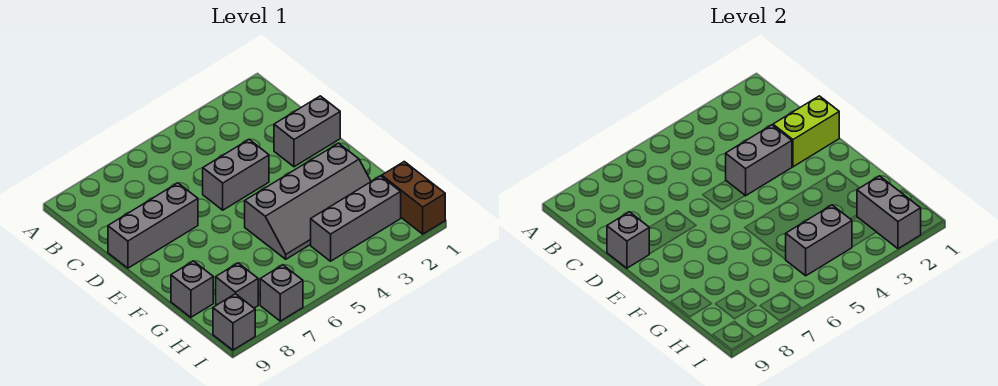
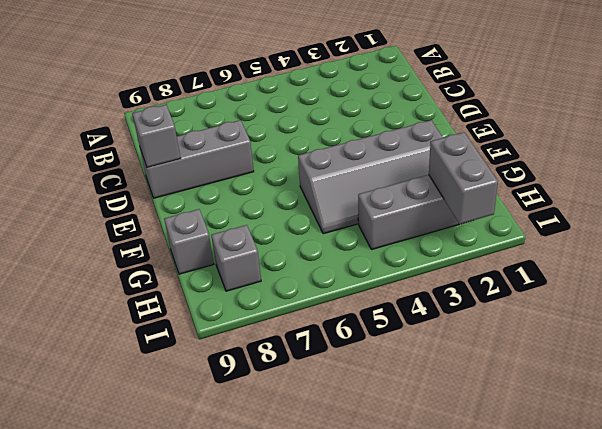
none -> grey 1x2 brick [274,96,340,167]
none -> grey 1x2 brick [203,140,269,210]
none -> brown 1x2 brick [382,162,445,234]

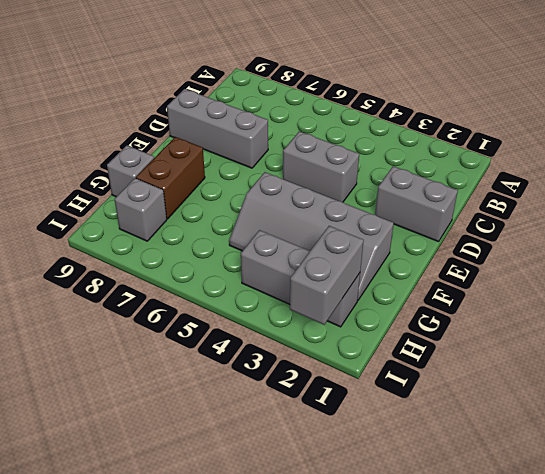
brown 1x2 brick [136,137,205,219] -> brown 1x2 brick moved to [382,162,445,234]
none -> grey 1x1 brick [260,265,303,321]
none -> grey 1x1 brick [213,294,255,350]
none -> lime 1x2 brick [773,96,839,167]

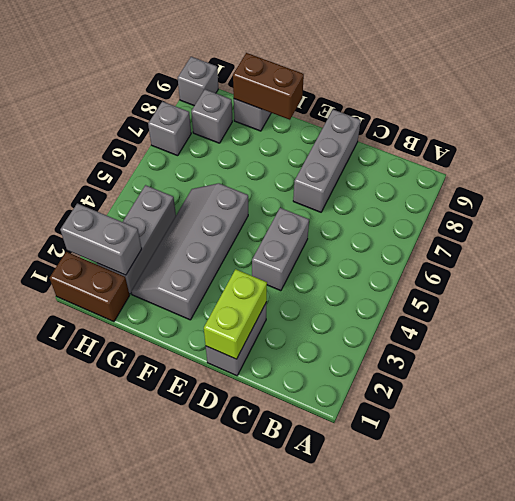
brown 1x2 brick [233,53,304,120] -> none
none -> grey 1x2 brick [726,125,792,196]
none -> grey 1x1 brick [607,212,649,268]
none -> grey 1x2 brick [785,205,852,276]

